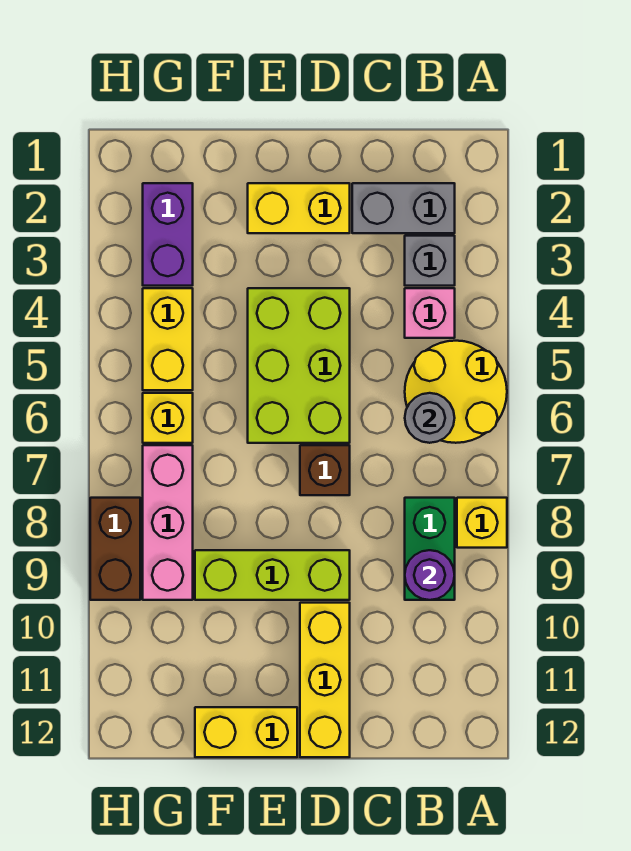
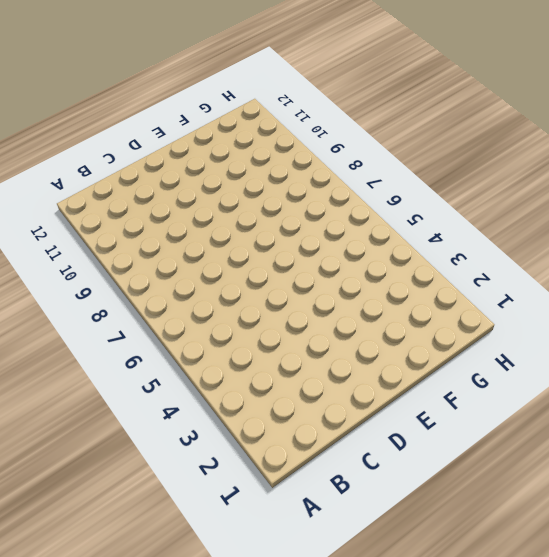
none -> yellow 2x2 round brick [405,341,507,443]
none -> yellow 1x1 brick [457,498,507,548]
none -> grey 1x2 brick [352,183,455,233]

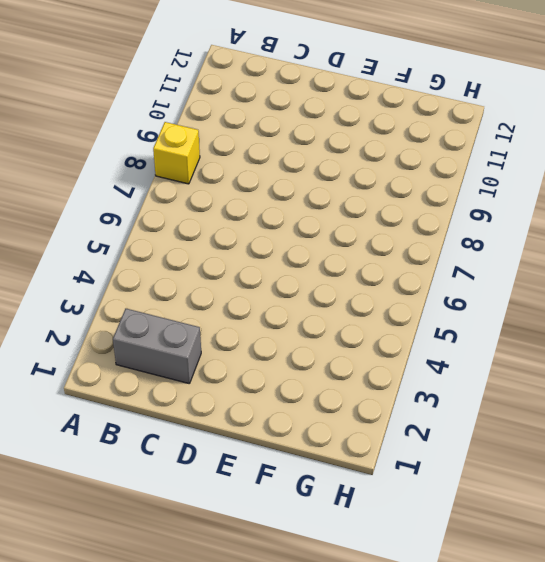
none -> yellow 2x2 round brick [405,341,507,443]
none -> grey 1x1 brick [405,236,455,286]
none -> pink 1x1 brick [405,288,455,338]

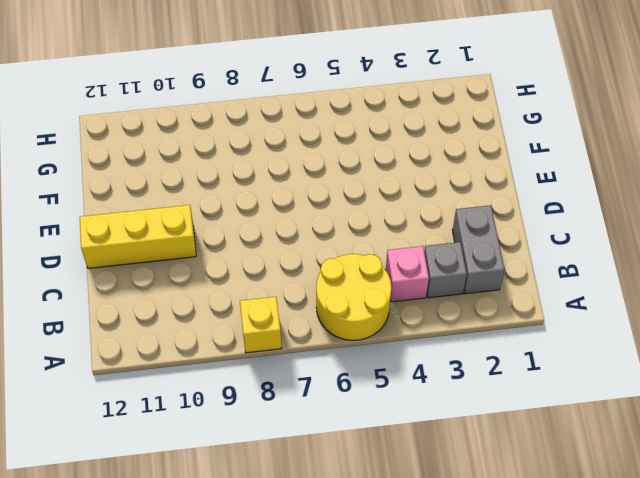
none -> green 1x2 brick [405,498,455,600]
none -> yellow 1x2 brick [248,183,350,233]
none -> lime 2x3 brick [248,288,350,443]

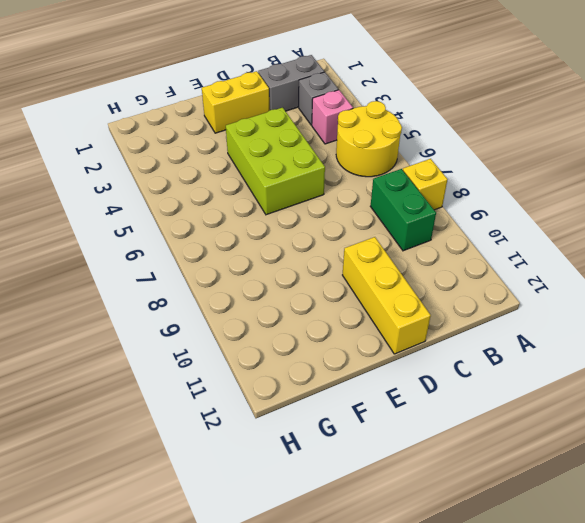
none -> brown 1x1 brick [300,445,350,495]
none -> lime 1x3 brick [195,550,350,600]
none -> yellow 1x2 brick [195,707,297,757]

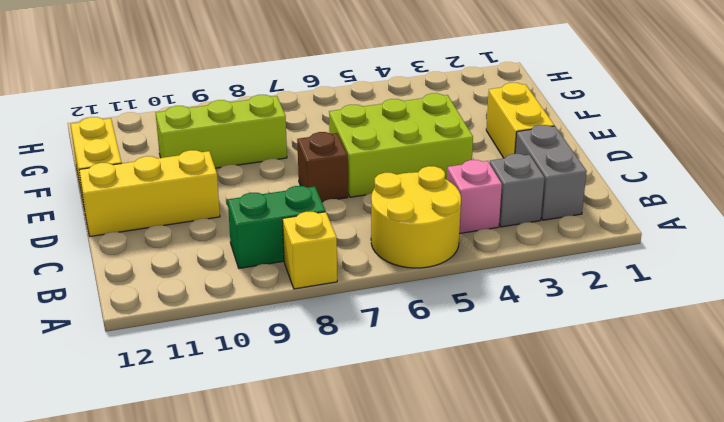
lime 1x3 brick [156,95,287,168] -> lime 1x3 brick turned to [195,550,350,600]
none -> purple 1x2 brick [143,183,193,286]
none -> yellow 1x2 brick [143,288,193,390]
none -> yellow 1x1 brick [143,393,193,443]

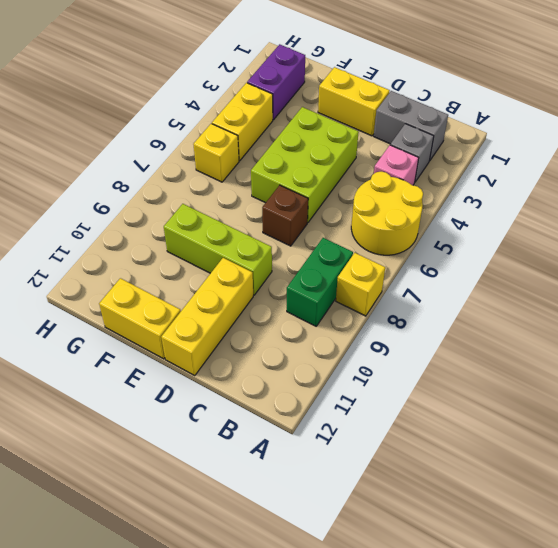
none -> pink 1x3 brick [143,445,193,600]
none -> brown 1x2 brick [90,498,140,600]
none -> grey 1x1 round brick [405,393,455,443]

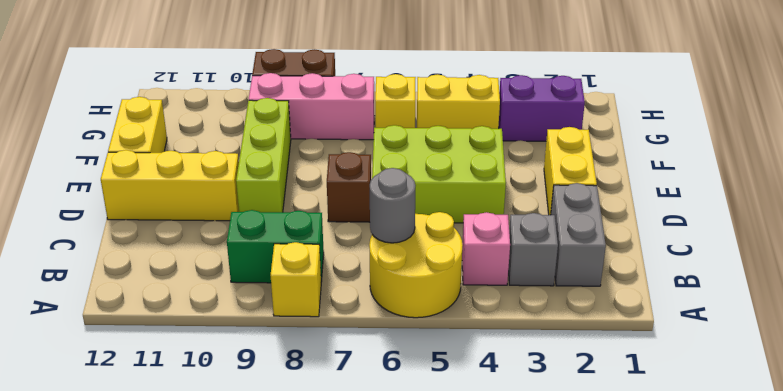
none -> purple 1x1 round brick [405,550,455,600]

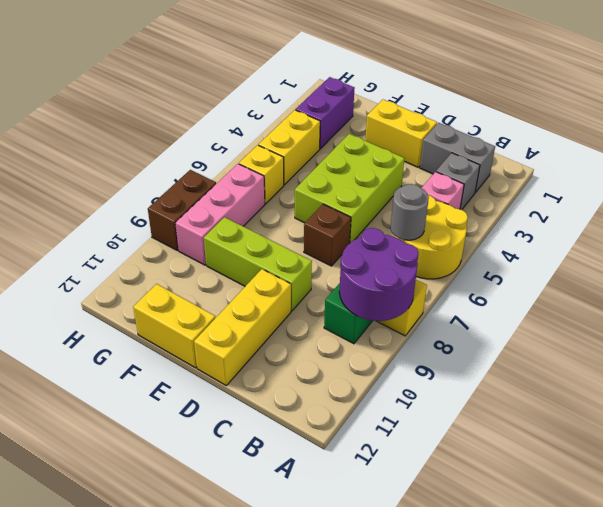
purple 2x2 round brick [339,228,419,321] -> purple 1x1 round brick [405,550,455,600]

